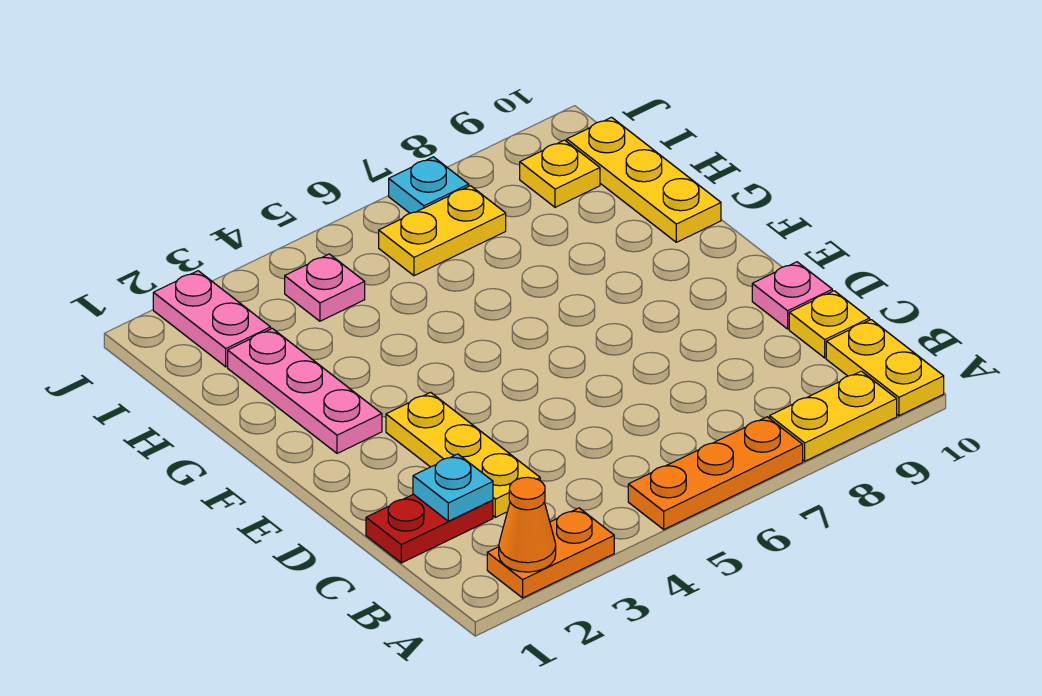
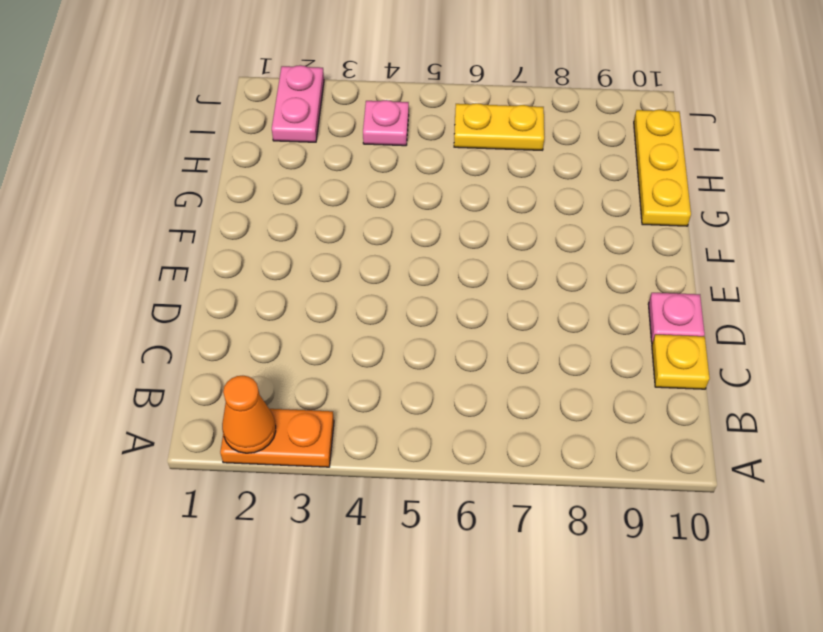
none -> orange 1x3 plate [628,417,803,529]
none -> yellow 1x2 plate [770,371,897,461]
none -> yellow 1x2 plate [826,320,944,416]

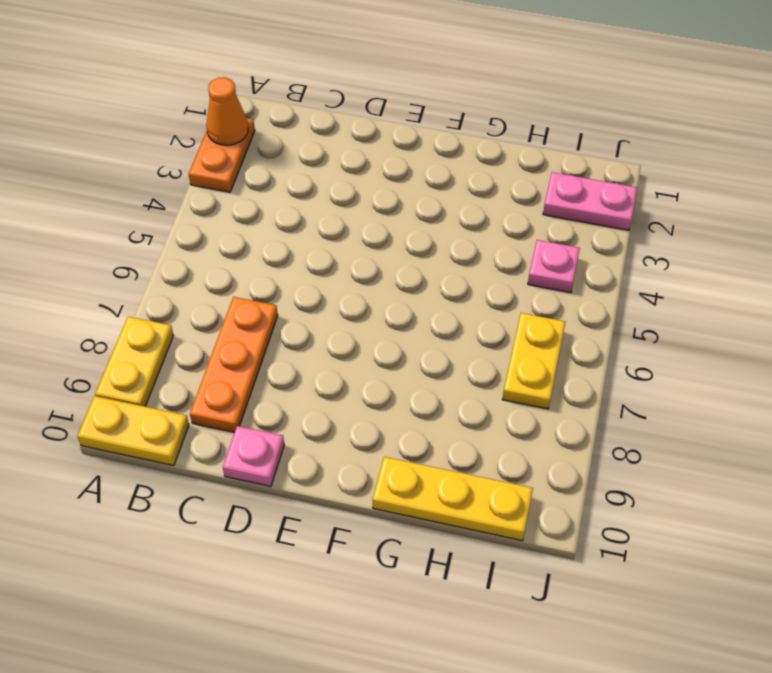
orange 1x3 plate [190,297,278,432] -> orange 1x3 plate moved to [628,417,803,529]
none -> red 1x2 plate [366,494,493,563]
none -> yellow 1x3 plate [386,392,540,517]
none -> yellow 1x1 plate [789,291,870,358]

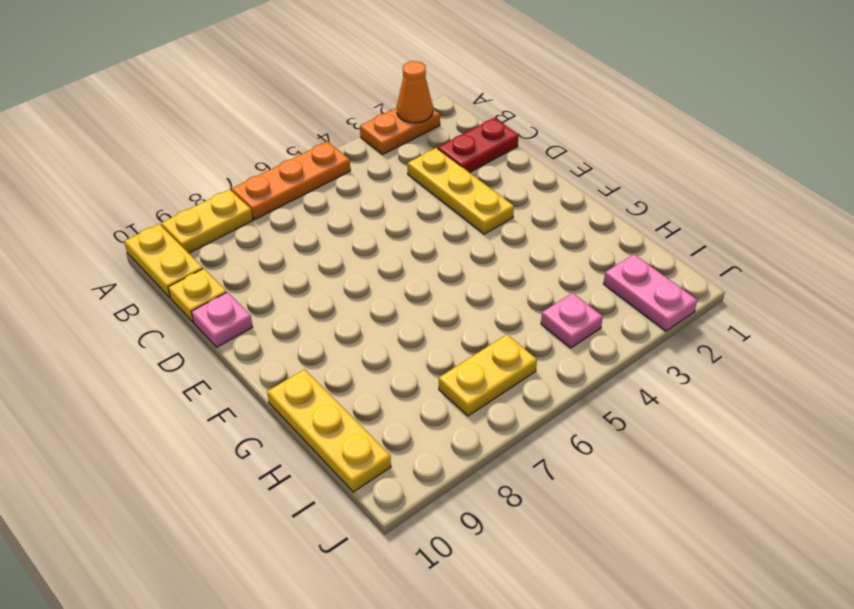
none -> pink 1x3 plate [228,328,382,453]
none -> yellow 1x1 plate [520,140,600,207]
none -> cyan 1x1 plate [389,157,469,213]

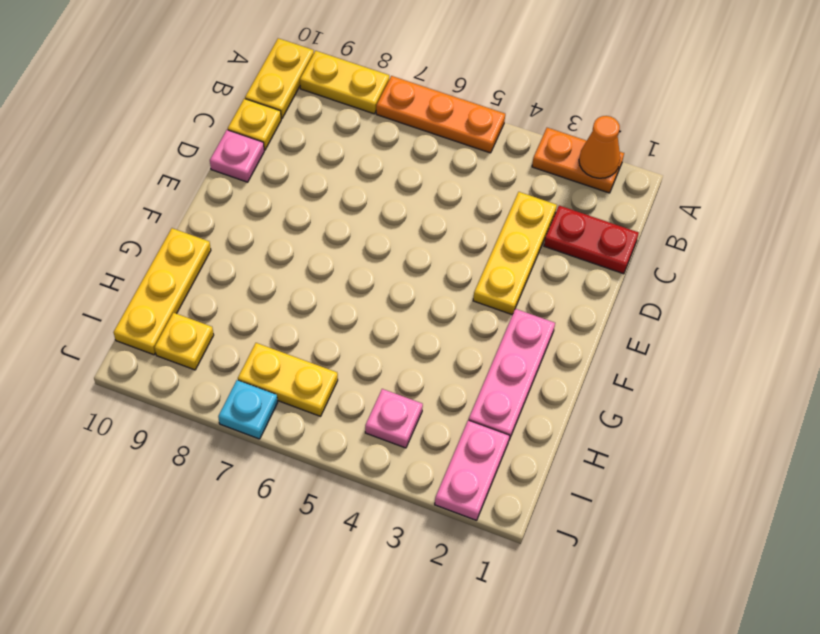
none -> cyan 1x1 plate [413,454,493,521]

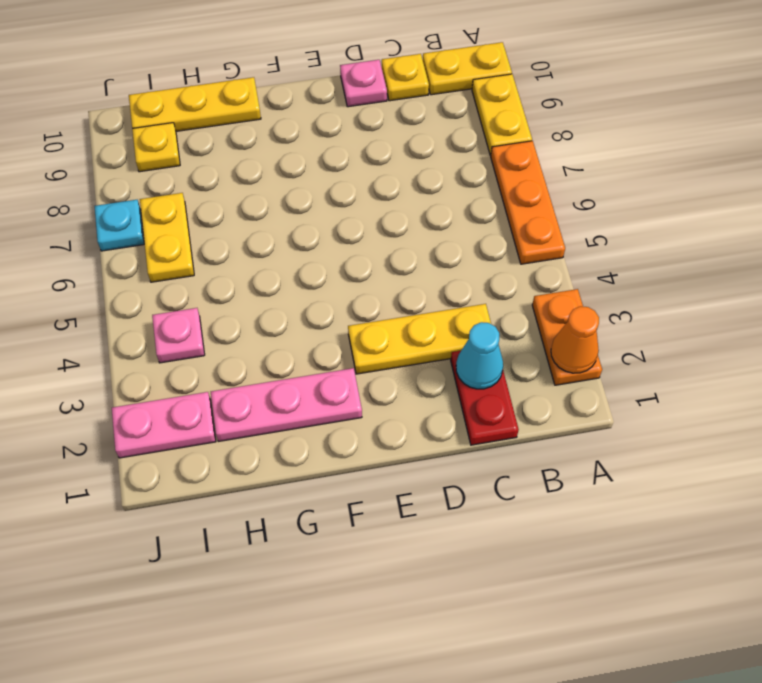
cyan 1x1 cone [456,322,503,389] -> cyan 1x1 plate [413,454,493,521]

